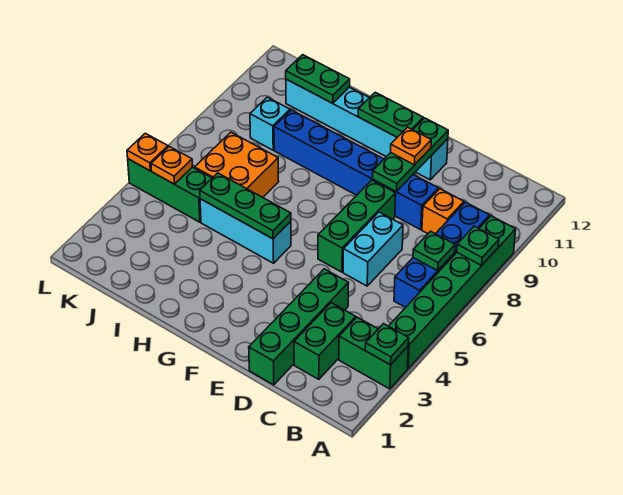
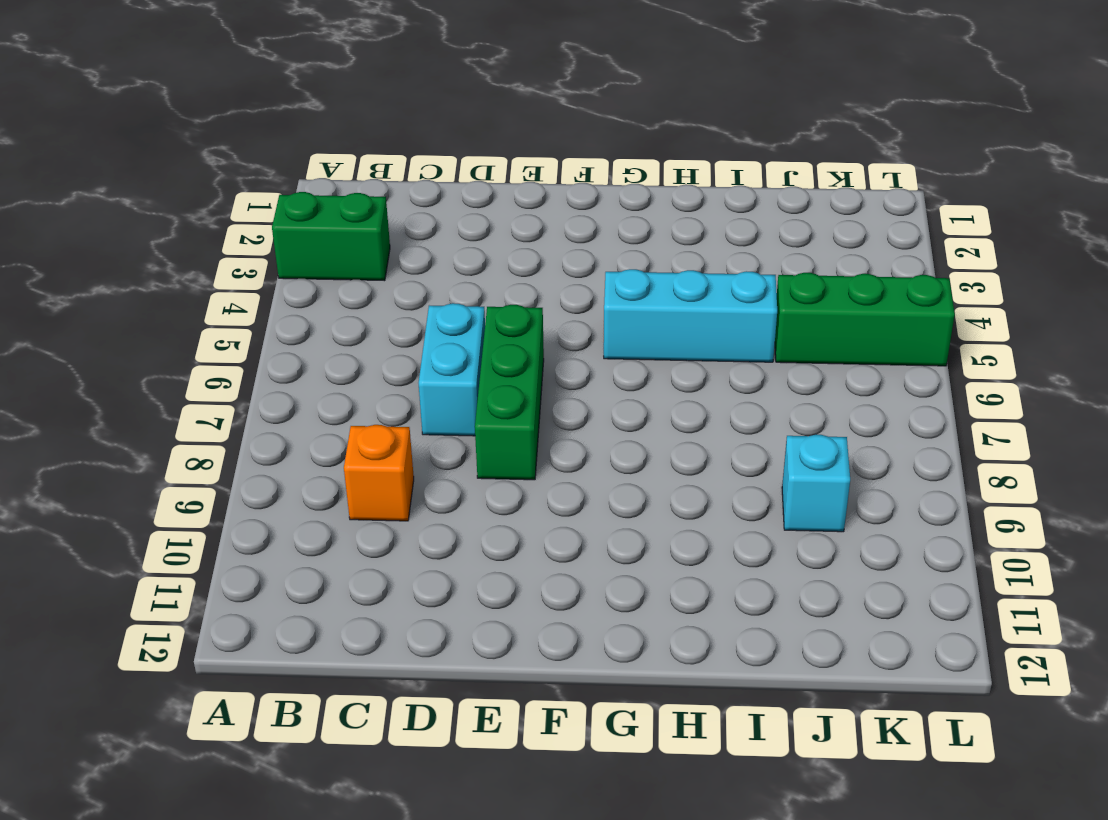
none -> green 1x6 brick [389,216,516,368]
none -> blue 1x4 brick [394,202,490,307]
none -> green 1x2 brick [294,303,356,379]

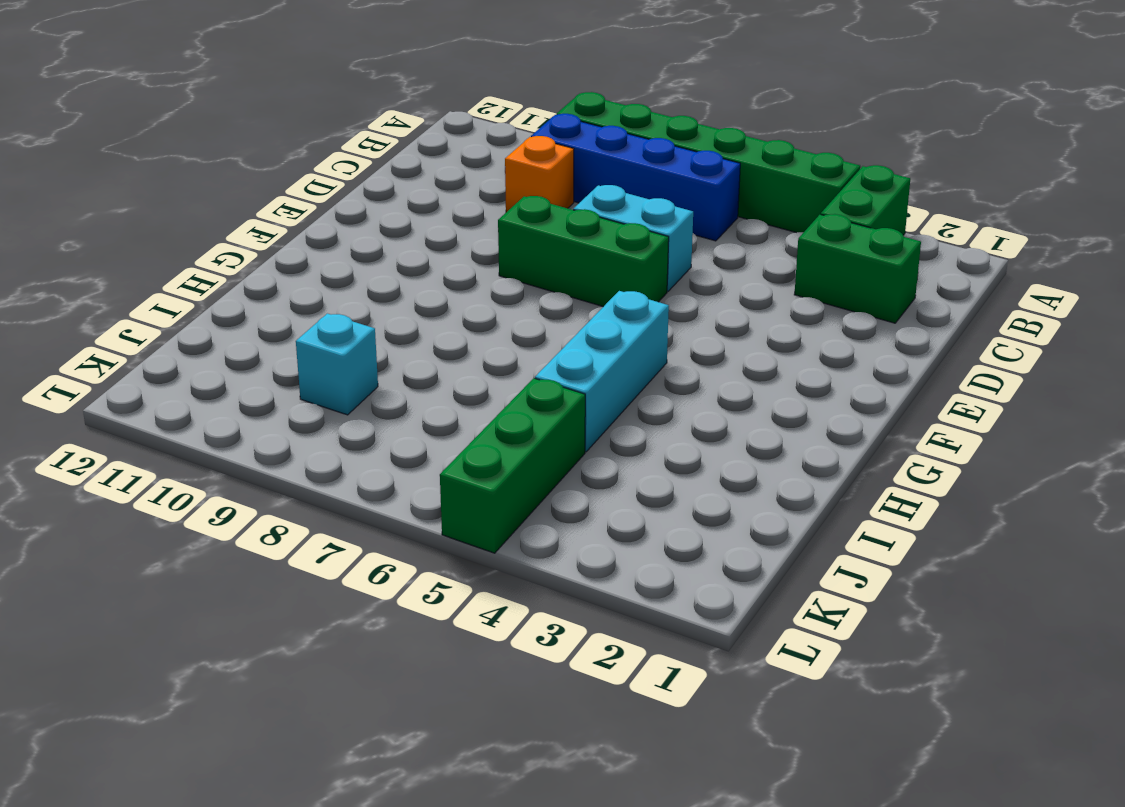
none -> green 1x4 brick [249,269,349,385]
none -> blue 1x6 brick [274,110,438,230]
none -> cyan 1x6 brick [286,79,448,180]

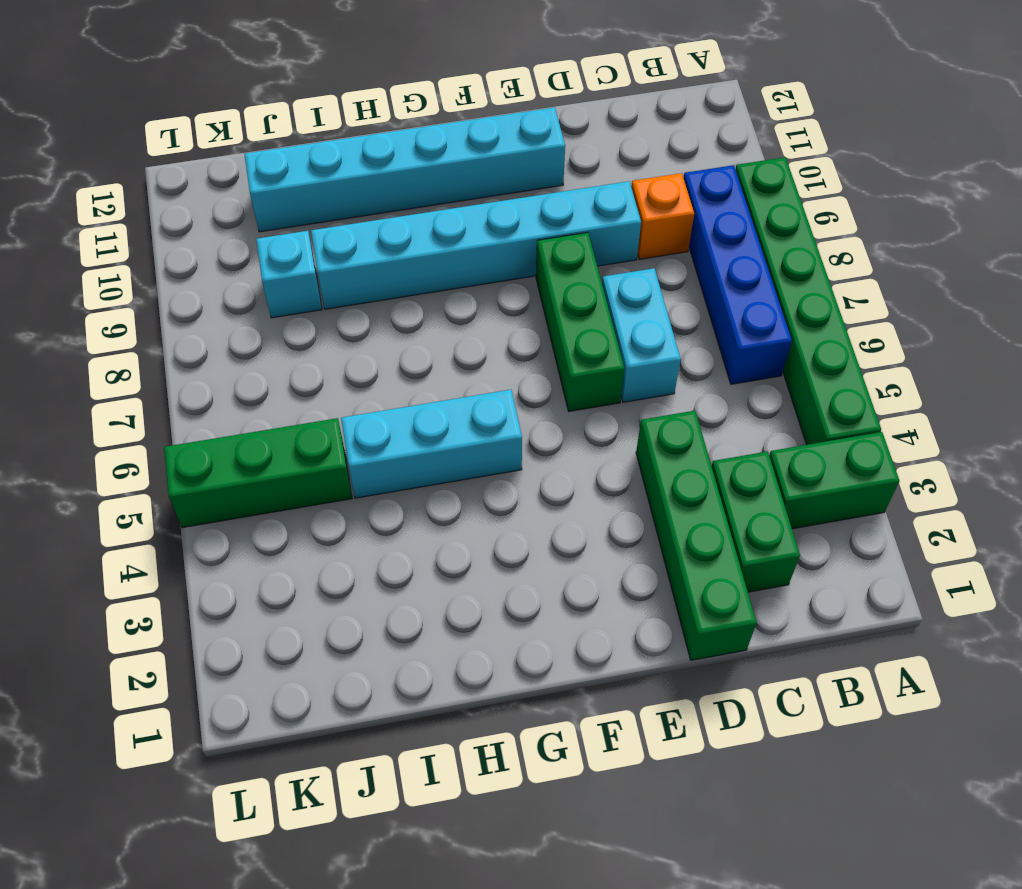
cyan 1x6 brick [311,181,641,309] -> blue 1x6 brick [274,110,438,230]
none -> orange 2x2 brick [195,132,279,197]
none -> green 1x1 plate [365,324,409,365]
none -> green 1x1 plate [457,226,499,265]

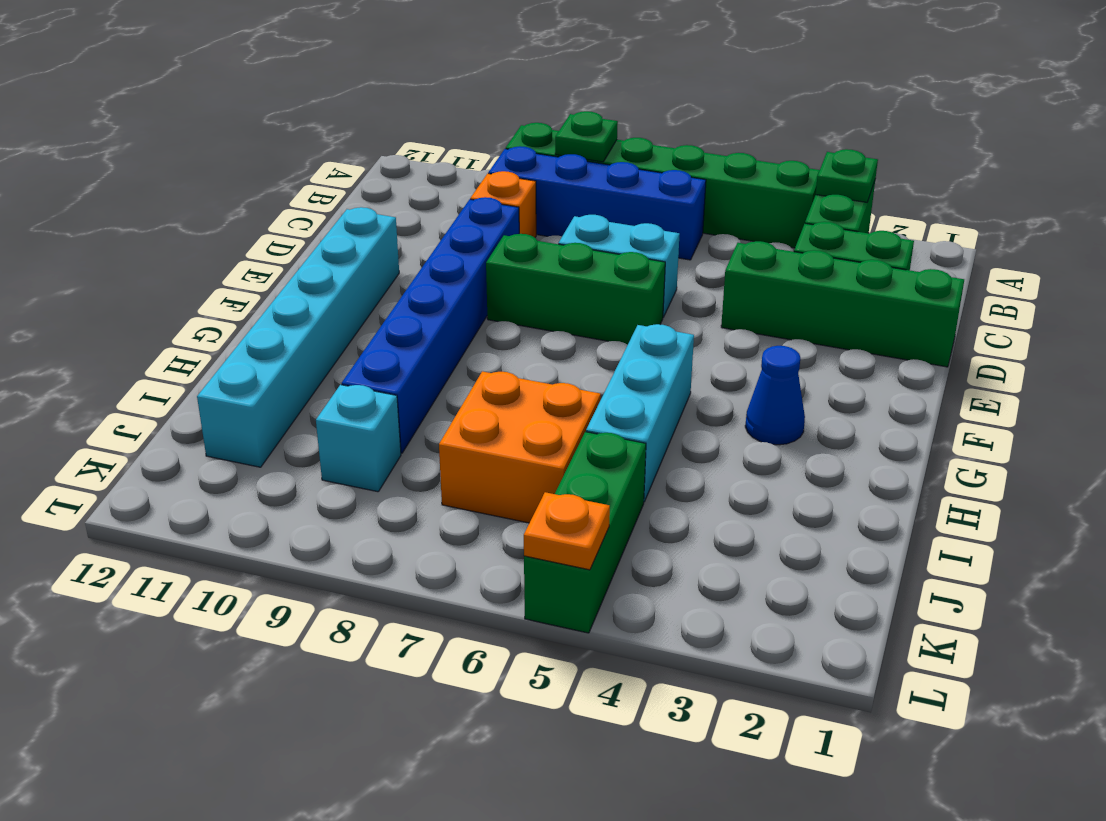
blue 1x1 cone [745,346,805,445] -> none
none -> green 1x1 plate [413,231,455,271]
none -> green 1x3 plate [373,118,448,191]
none -> green 1x2 plate [358,92,423,137]

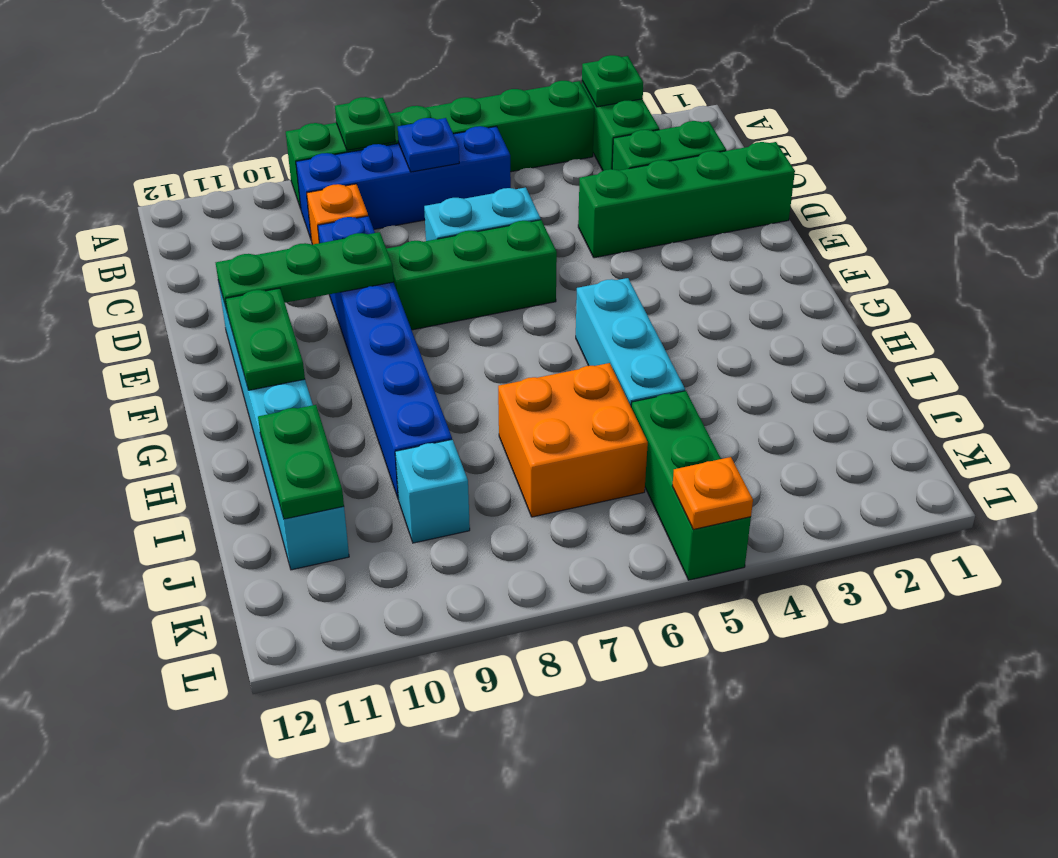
blue 1x1 plate [398,118,459,172] -> green 1x1 plate [413,231,455,271]
none -> green 1x3 plate [200,173,291,239]
none -> orange 1x1 plate [151,146,193,184]
none -> orange 1x1 plate [391,127,431,165]

